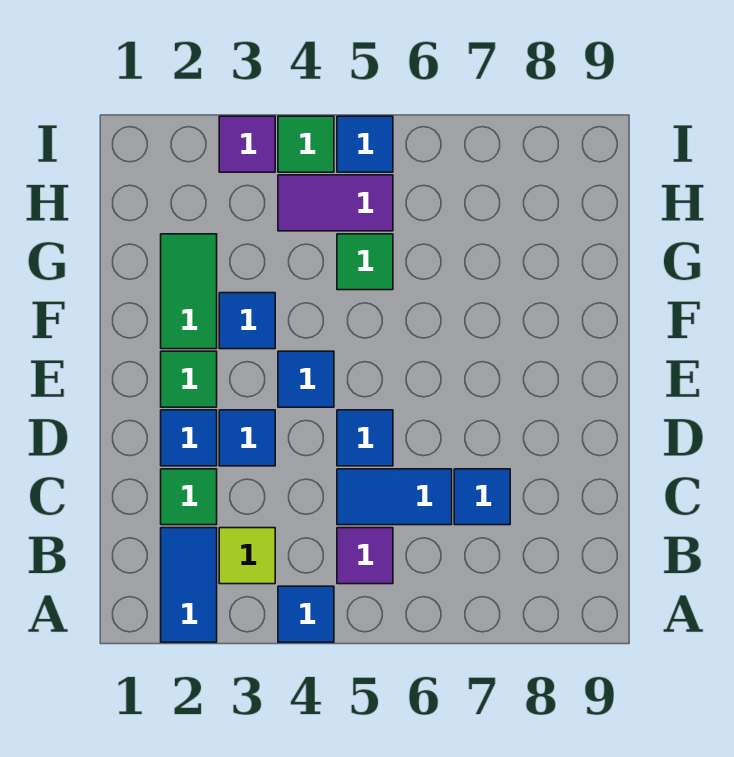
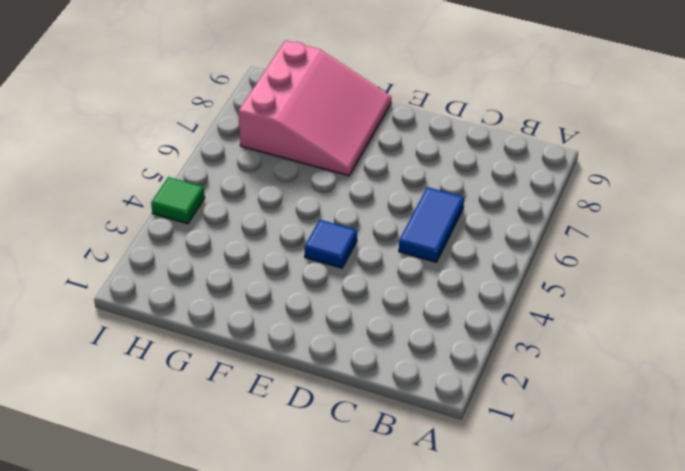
pink 3x3 slope [239,41,391,176] -> none
none -> blue 1x2 tile [161,528,217,642]
none -> blue 1x1 tile [278,586,334,642]
none -> lime 1x1 tile [219,528,275,584]

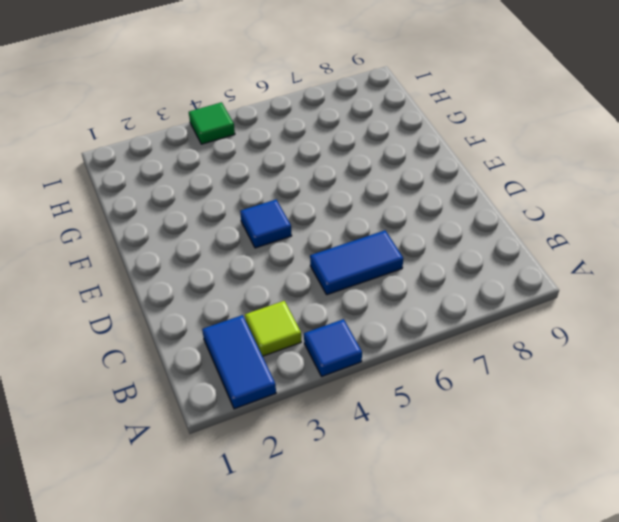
none -> purple 1x1 tile [337,528,393,584]
none -> green 1x1 tile [161,469,217,525]
none -> blue 1x1 tile [454,469,510,525]

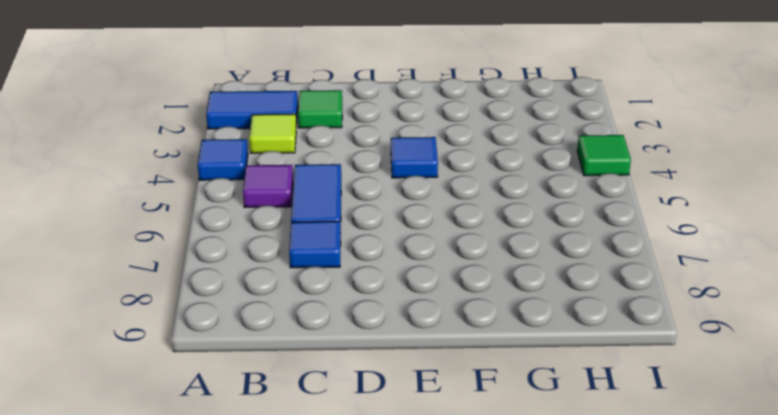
none -> blue 1x1 tile [161,410,217,466]
none -> blue 1x1 tile [219,410,275,466]
none -> blue 1x1 tile [337,410,393,466]

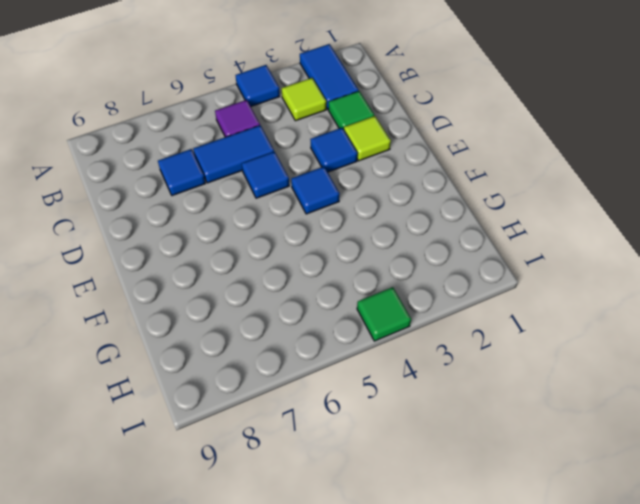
lime 1x1 tile [344,116,391,161] -> blue 1x1 tile [161,410,217,466]
none -> green 1x1 tile [161,351,217,407]
none -> green 1x2 tile [161,234,217,349]
none -> blue 1x1 tile [219,293,275,349]

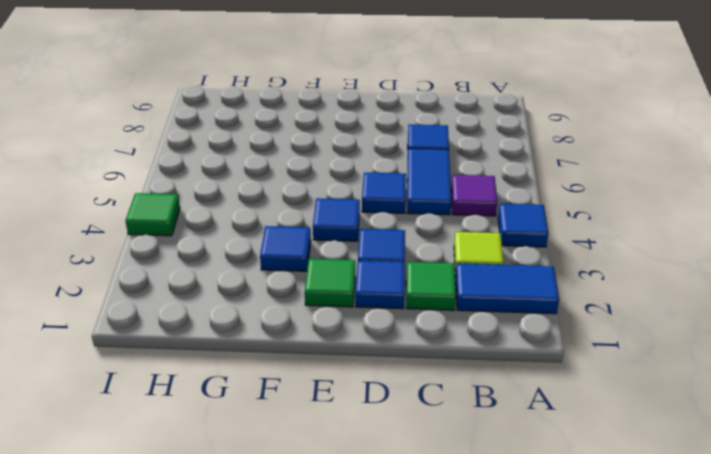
none -> green 1x2 tile [161,234,217,349]
none -> green 1x1 tile [337,234,393,290]
none -> purple 1x2 tile [278,175,393,231]

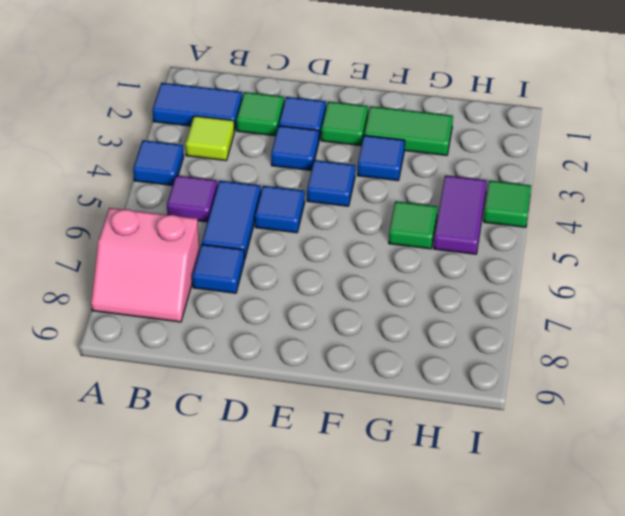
pink 2x2 slope [91,208,199,322] -> none
none -> purple 1x1 tile [219,116,275,172]
none -> blue 1x1 tile [337,116,393,172]

